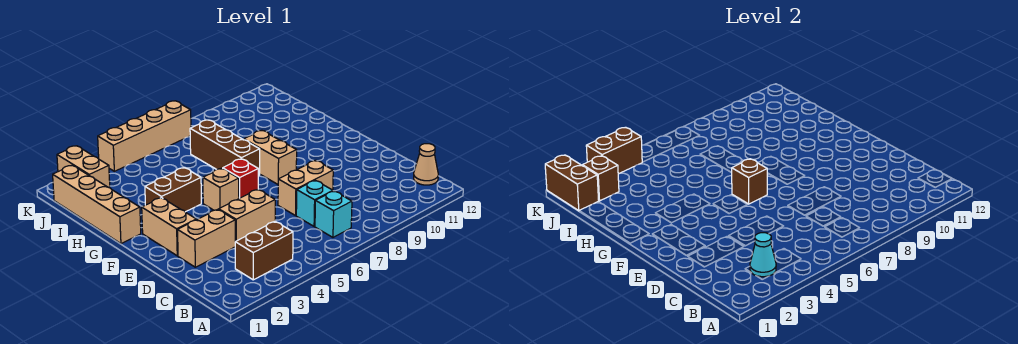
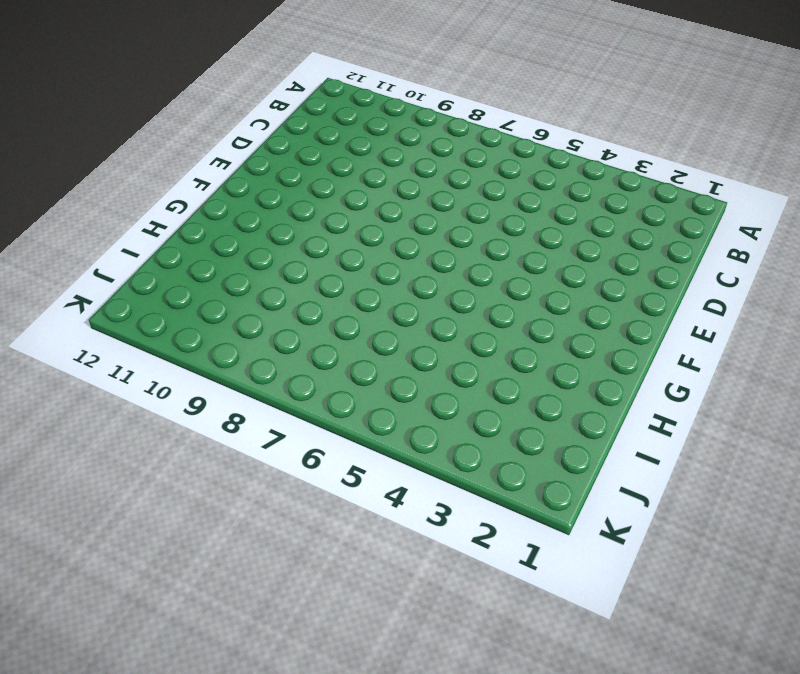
none -> brown 1x2 brick [235,221,293,280]
none -> cyan 1x1 brick [315,191,352,237]
none -> tan 1x1 cone [414,144,438,185]

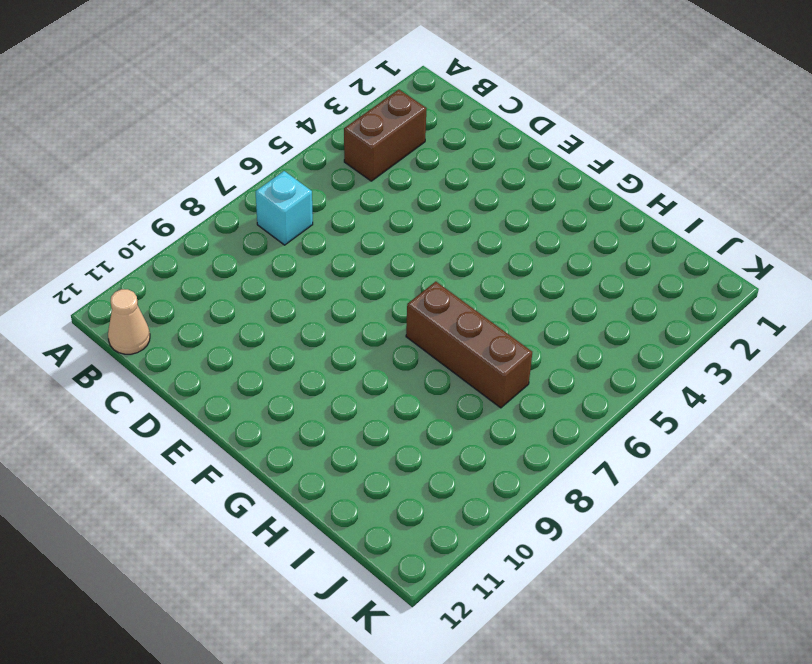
none -> cyan 1x1 brick [296,180,333,226]
none -> tan 1x2 brick [178,209,235,267]
none -> tan 1x2 brick [219,189,275,242]

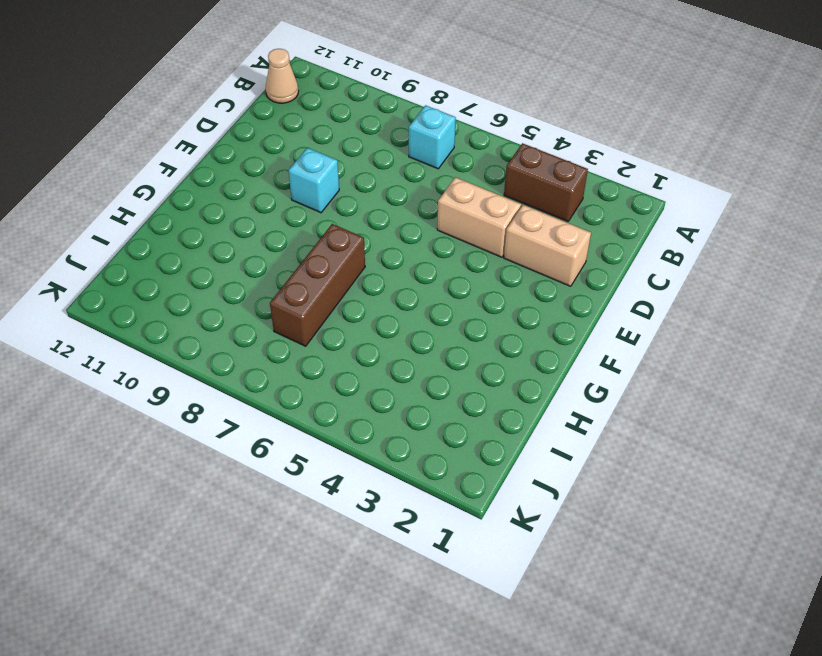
cyan 1x1 brick [288,148,339,213] -> cyan 1x1 brick moved to [296,180,333,226]
none -> tan 1x2 brick [278,160,333,216]
none -> tan 1x2 brick [142,198,196,256]
none -> tan 1x1 brick [203,168,239,210]

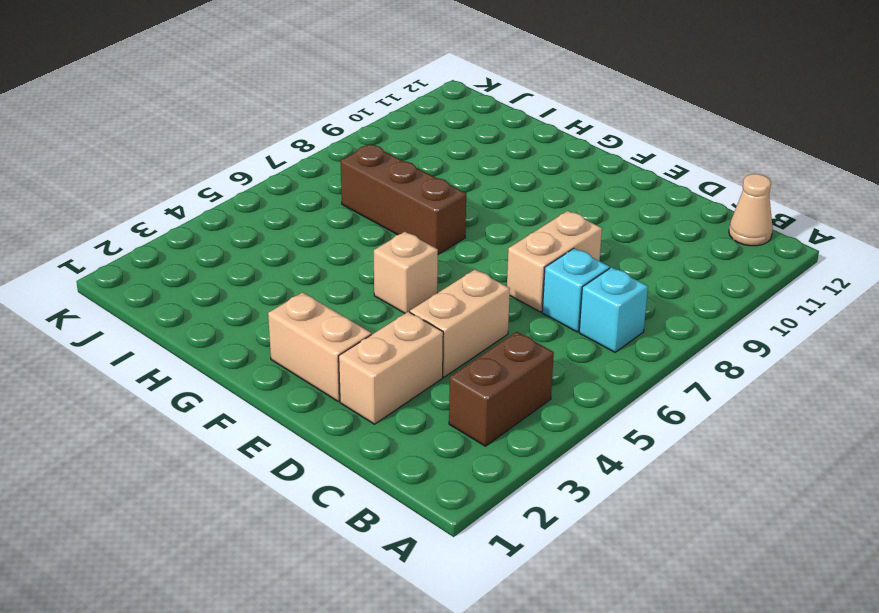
none -> red 1x1 brick [223,159,258,198]
none -> tan 1x2 brick [244,131,297,184]
none -> tan 1x4 brick [53,165,141,244]

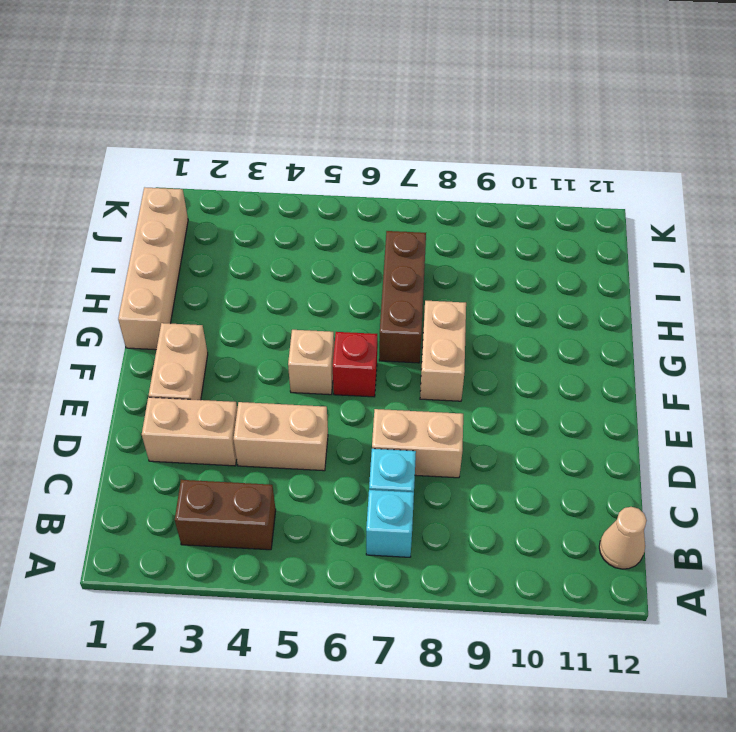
none -> brown 1x2 brick [145,168,201,212]
none -> tan 1x2 brick [57,146,110,188]
none -> tan 1x4 brick [98,101,191,171]

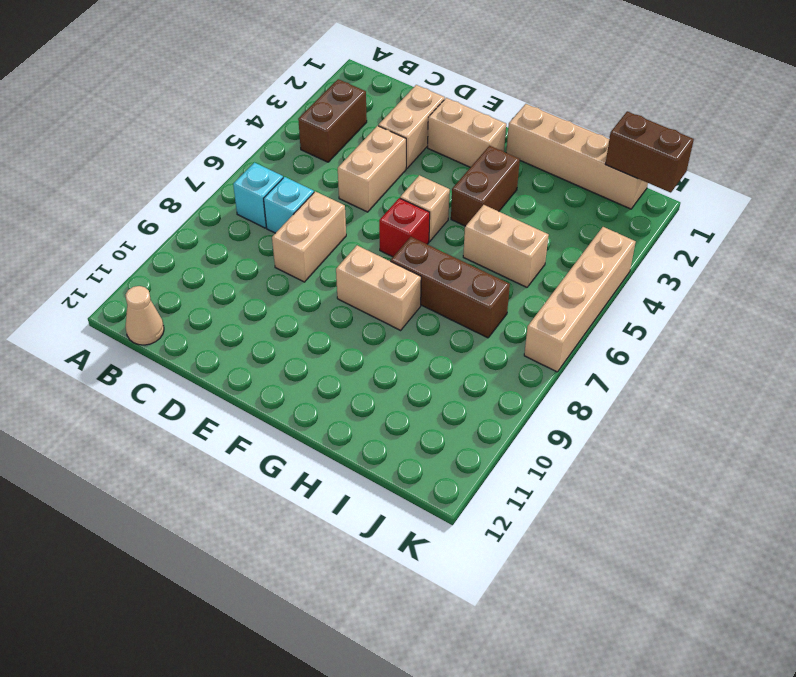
tan 1x2 brick [463,205,549,287] -> tan 1x2 brick moved to [57,146,110,188]
none -> cyan 1x1 cone [750,233,776,277]
none -> brown 1x1 brick [731,159,767,204]
none -> brown 1x1 brick [582,156,619,201]

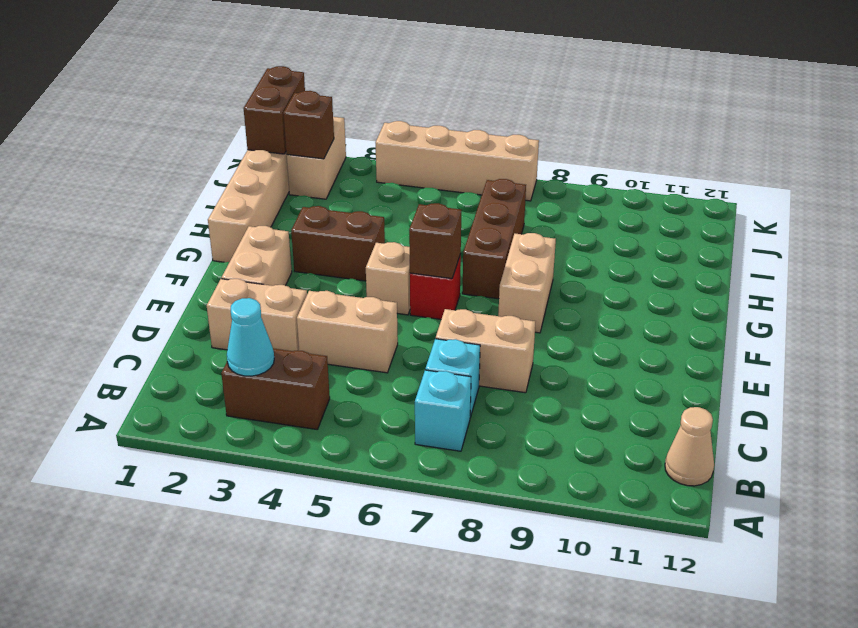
none -> brown 1x2 brick [586,127,642,174]

